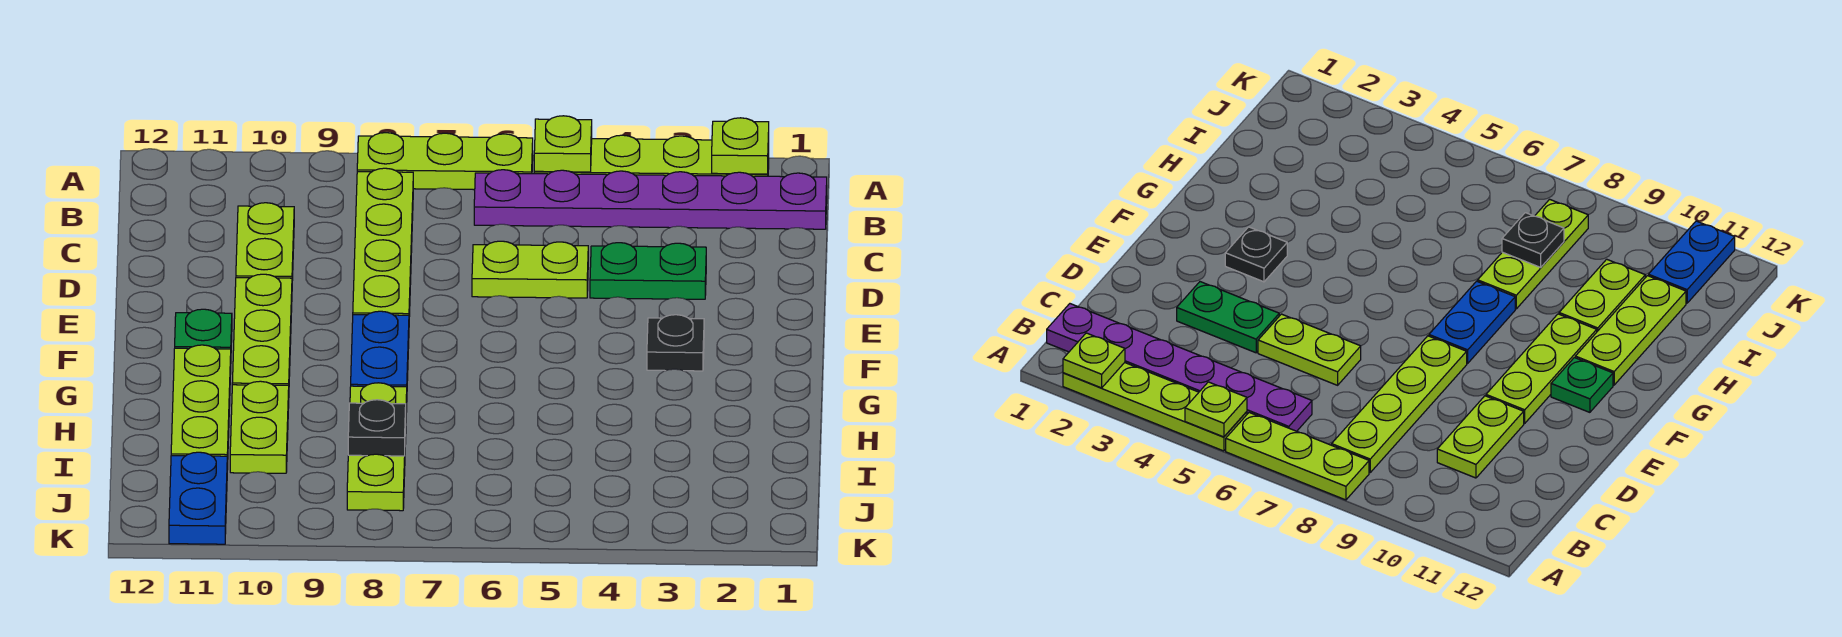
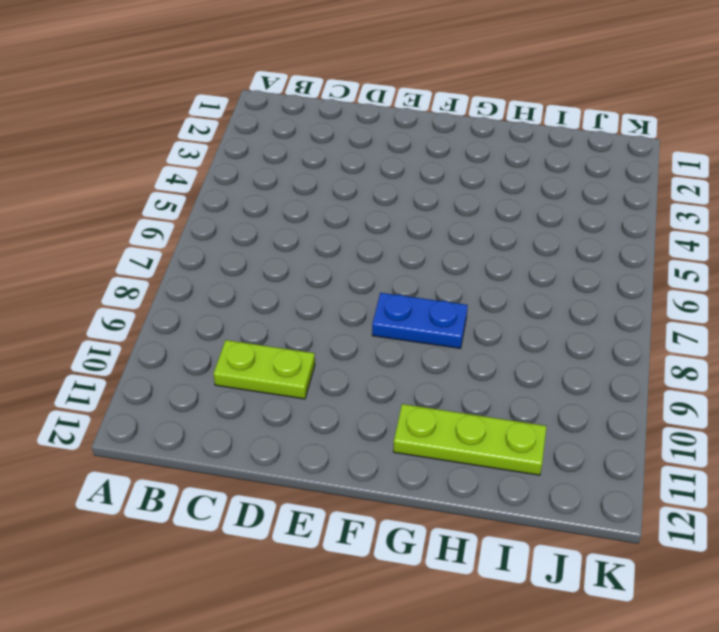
none -> lime 1x4 plate [534,135,769,176]
none -> lime 1x3 plate [357,133,533,190]
none -> purple 1x6 plate [474,170,827,229]

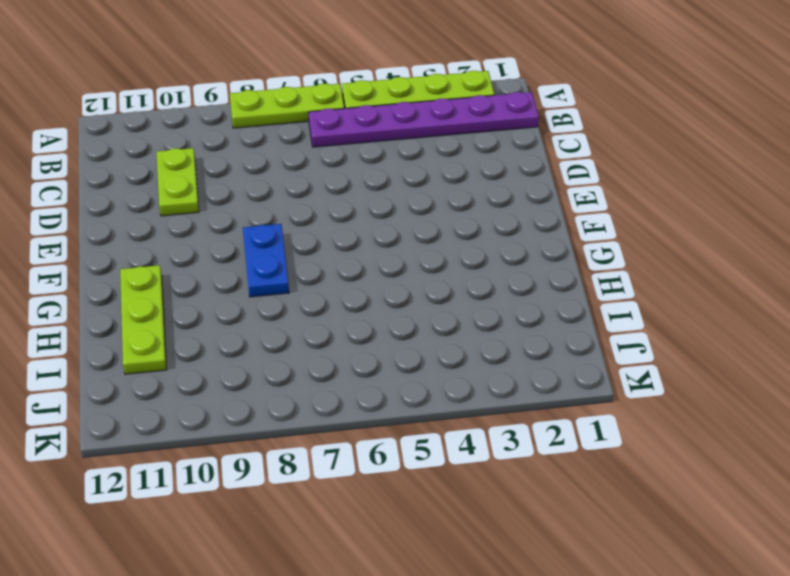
none -> lime 1x4 plate [353,168,413,317]
none -> green 1x2 plate [590,243,706,299]
none -> lime 1x2 plate [472,241,588,298]

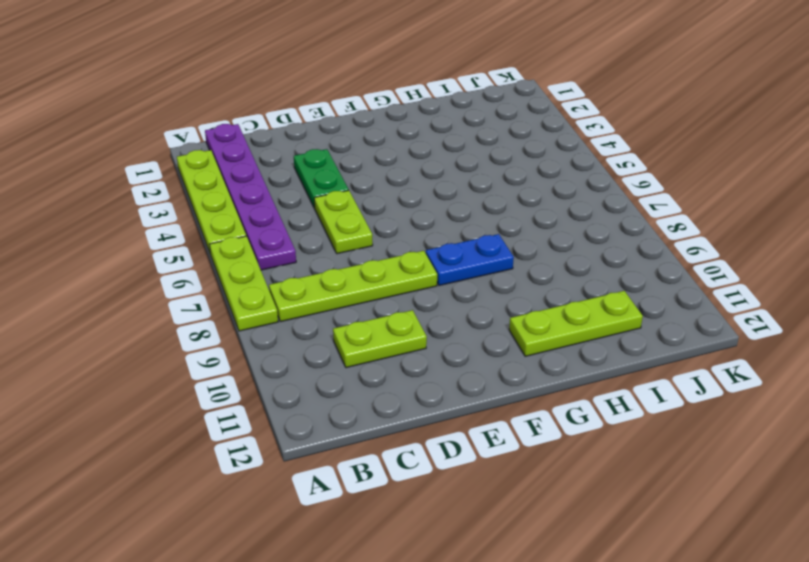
none -> lime 1x3 plate [232,274,292,385]
none -> black 1x1 plate [647,315,704,371]
none -> green 1x1 plate [175,309,232,349]

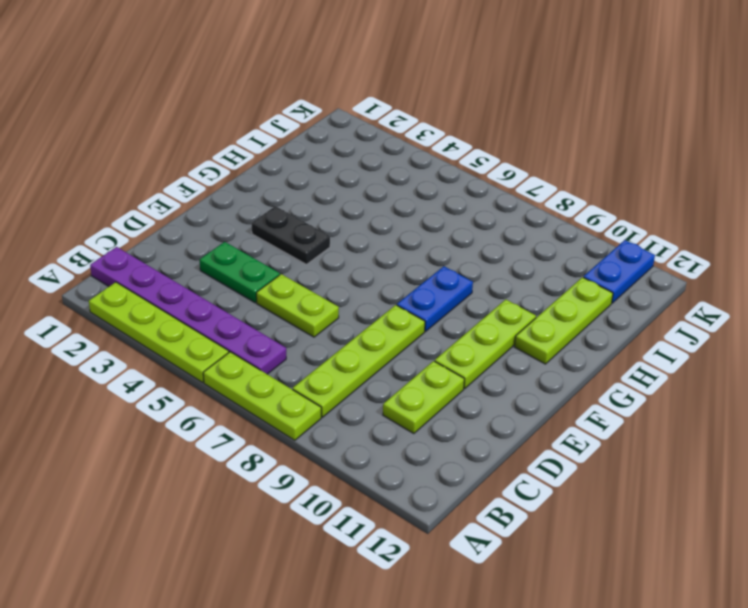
black 1x2 plate [252,206,330,264] -> black 1x1 plate [647,315,704,371]
none -> green 1x1 plate [175,309,232,349]
none -> lime 1x3 plate [347,383,407,511]
none -> lime 1x2 plate [230,381,289,473]

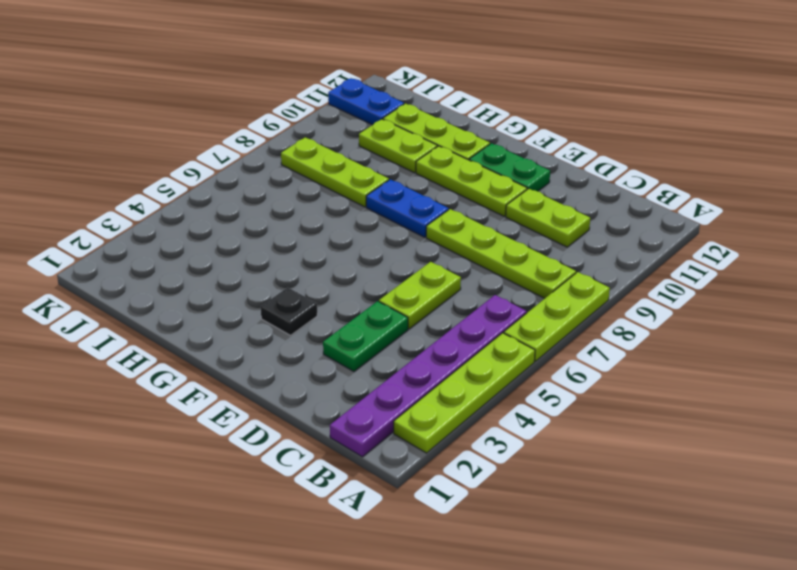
green 1x2 plate [469,143,550,191] -> green 1x1 plate [175,309,232,349]
none -> lime 1x1 plate [712,118,769,174]
none -> lime 1x1 plate [534,116,592,172]
none -> black 1x1 plate [348,400,406,456]

